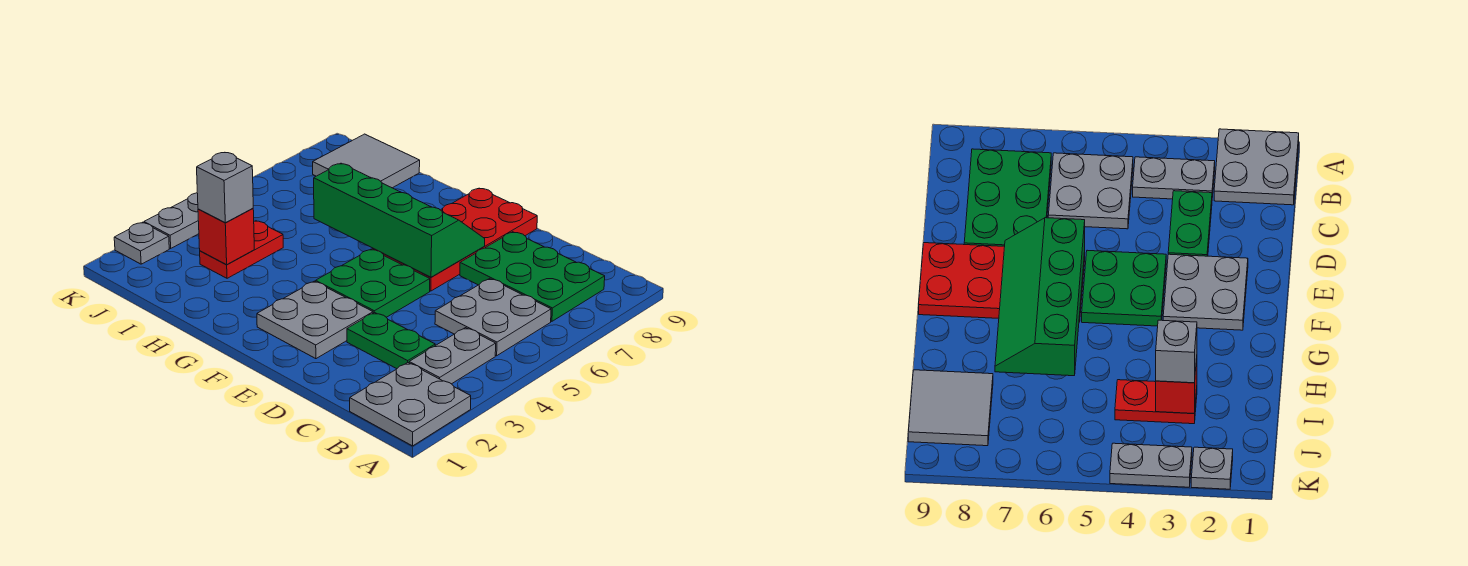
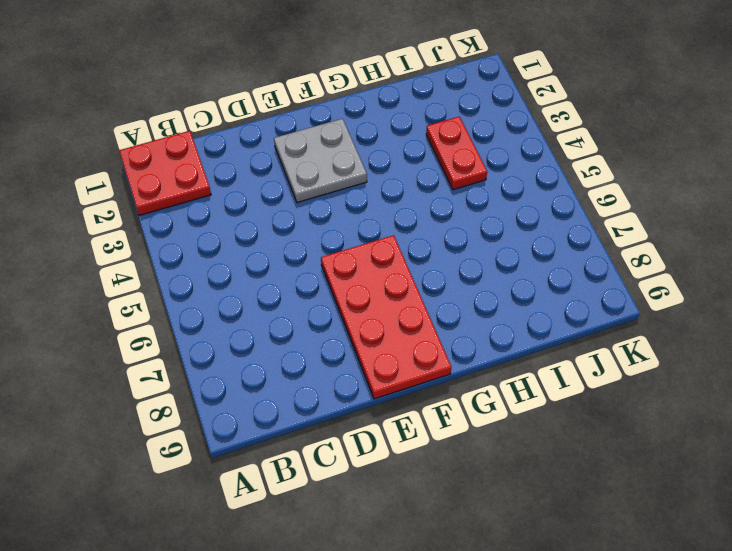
red 2x2 plate [119,131,211,216] -> grey 2x2 plate [350,363,471,446]
none -> grey 1x2 plate [409,328,496,384]
none -> grey 2x2 plate [435,279,551,356]
none -> green 2x3 plate [460,232,605,321]

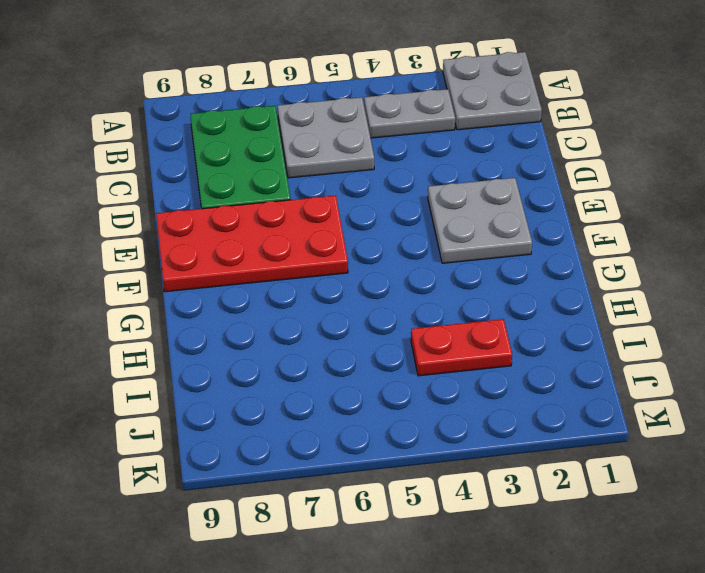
none -> green 1x2 plate [347,312,435,369]
none -> green 2x2 plate [316,249,430,317]
none -> grey 2x2 tile [313,134,420,188]

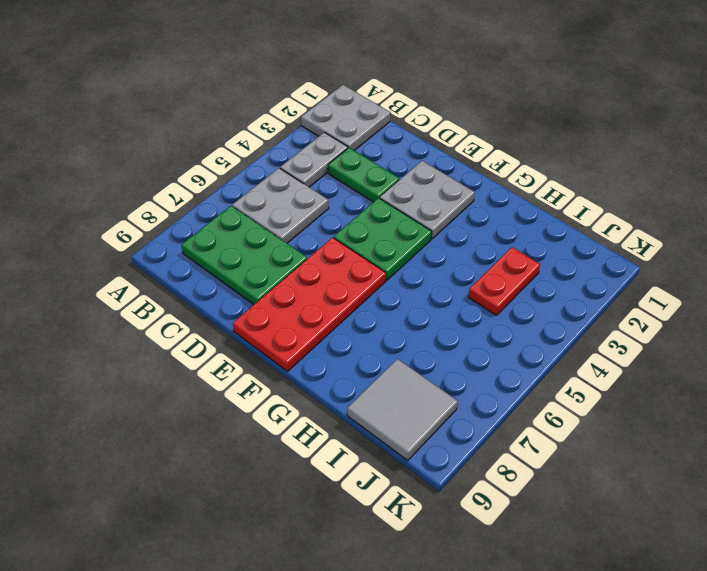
none -> grey 1x1 plate [114,222,169,264]
none -> grey 1x2 plate [144,193,199,248]
none -> green 2x4 slope [314,163,485,277]

